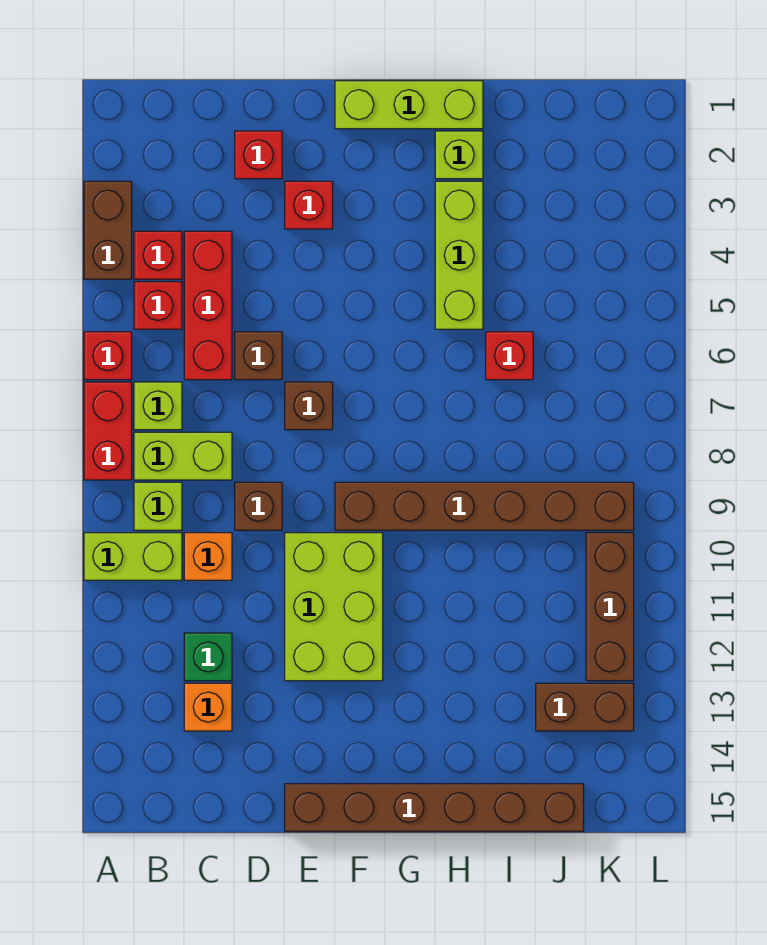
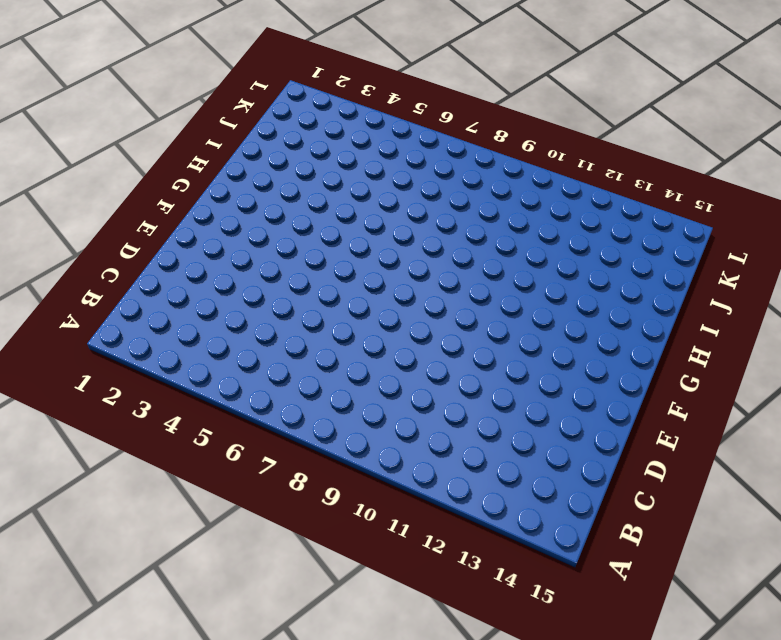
none -> brown 1x2 brick [84,181,132,279]
none -> red 1x1 brick [84,332,132,380]
none -> red 1x2 brick [84,382,132,480]

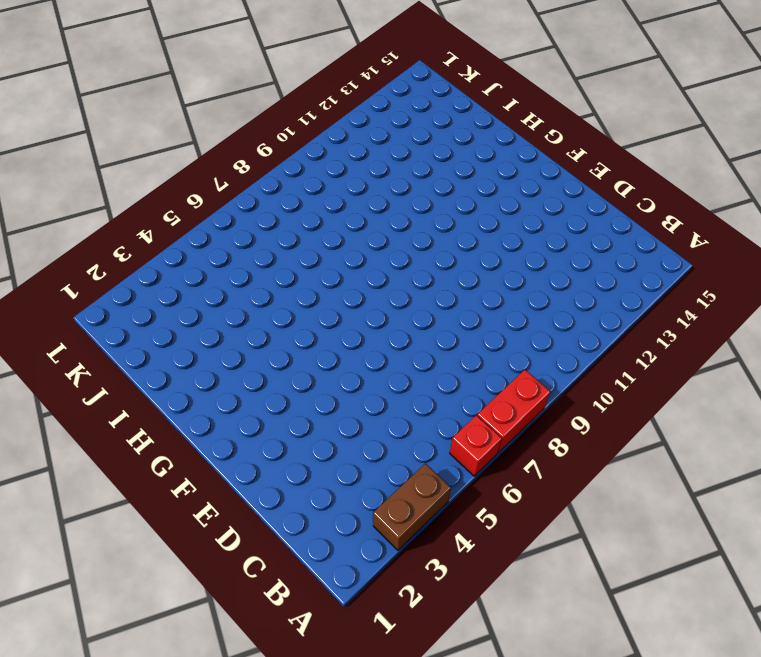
none -> lime 1x2 brick [84,533,182,580]
none -> red 1x1 brick [134,231,182,279]
none -> red 1x1 brick [134,282,182,329]

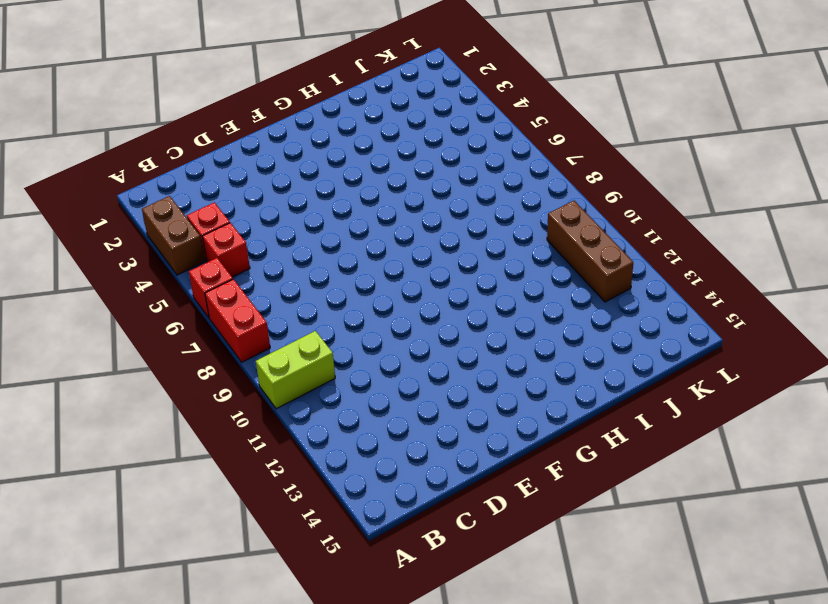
none -> lime 1x1 brick [134,382,182,430]
none -> lime 1x2 brick [134,432,232,480]
none -> lime 1x1 brick [134,482,182,530]

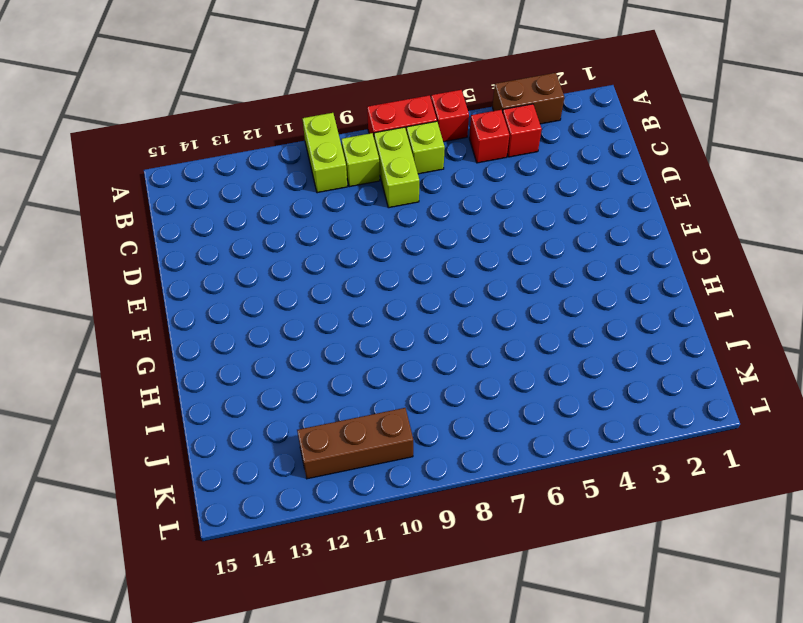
none -> red 1x3 brick [184,231,232,380]
none -> orange 1x1 brick [184,533,232,580]
none -> green 1x1 brick [184,633,232,681]

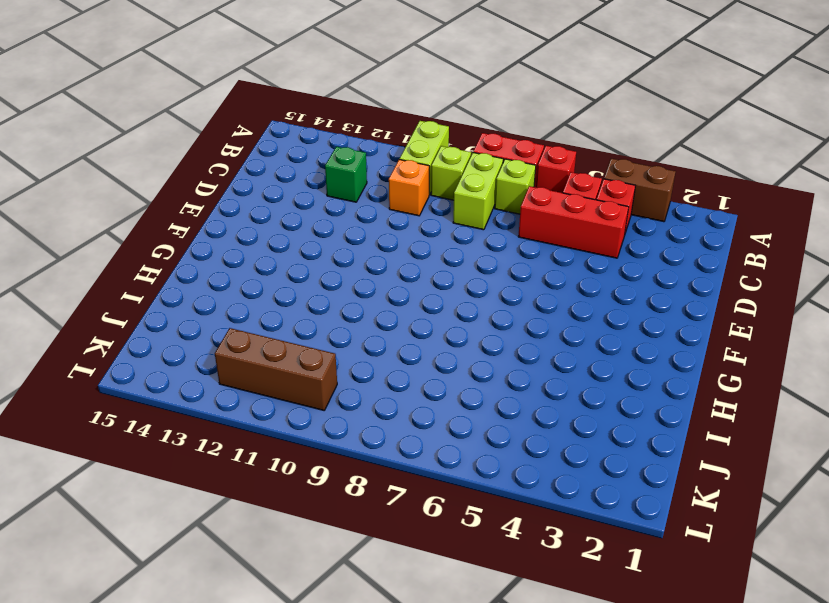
none -> orange 1x1 brick [184,683,232,731]
none -> red 1x1 brick [235,131,282,179]
none -> brown 1x1 brick [235,332,282,380]

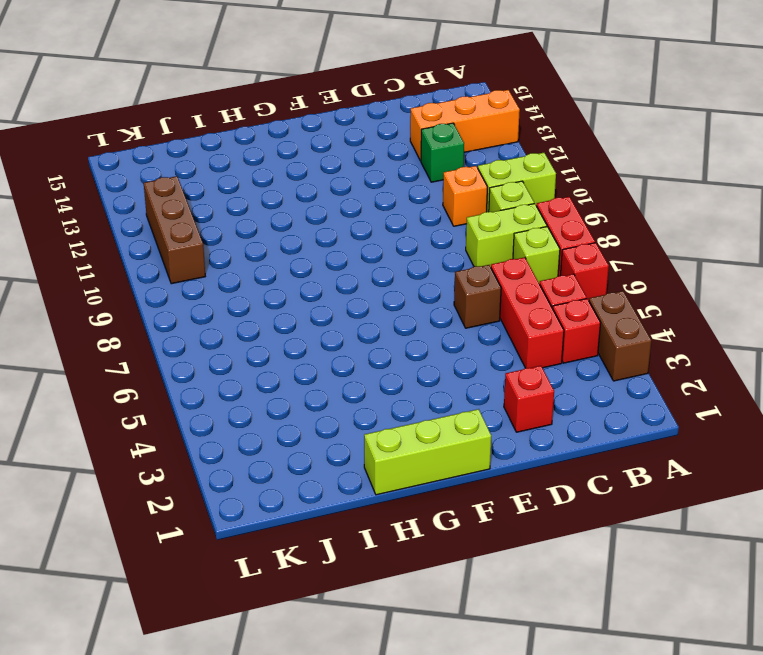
orange 1x3 brick [410,90,520,161] -> orange 1x1 brick [184,683,232,731]
none -> brown 1x1 brick [235,482,282,530]
none -> red 1x1 brick [285,181,333,229]
none -> brown 1x1 brick [285,382,333,430]

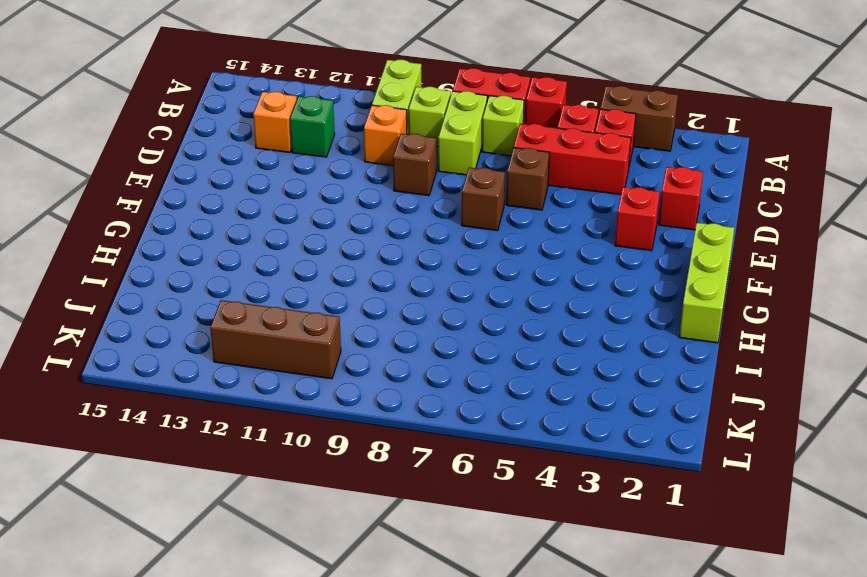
none -> lime 2x3 brick [285,533,383,681]
none -> brown 1x6 brick [285,784,584,831]
none -> brown 1x6 brick [335,482,634,530]

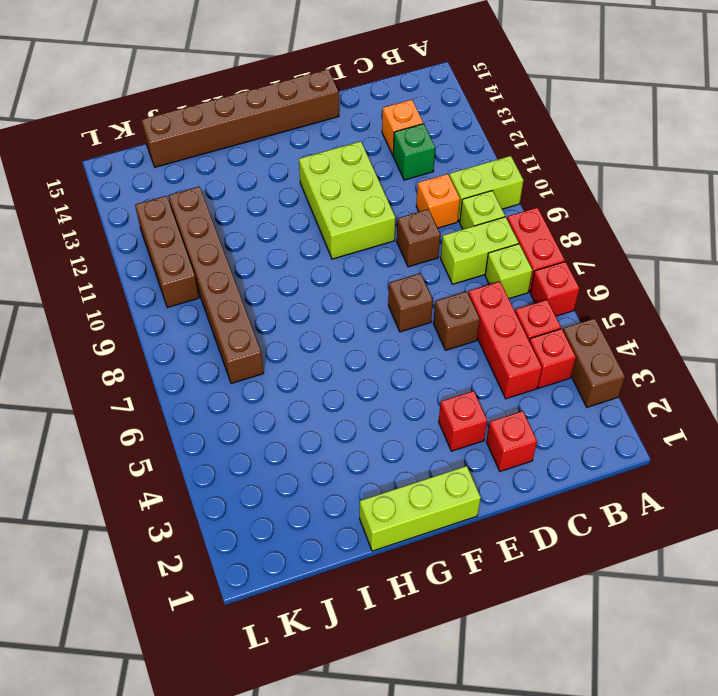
brown 1x6 brick [168,186,264,383] -> brown 1x6 brick turned to [335,482,634,530]
none -> lime 1x1 brick [435,131,483,179]
none -> lime 1x3 brick [435,181,483,329]
none -> red 1x1 brick [486,332,533,380]

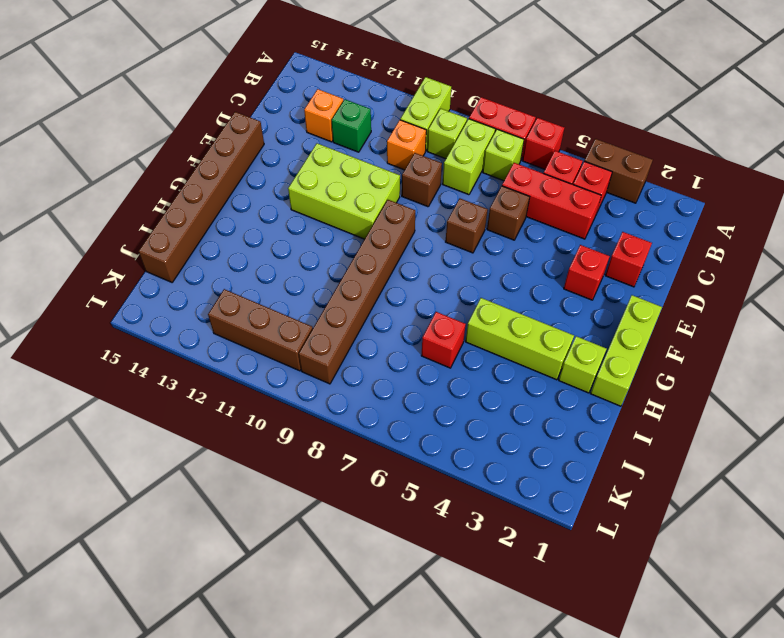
none -> brown 1x2 brick [536,683,634,731]

